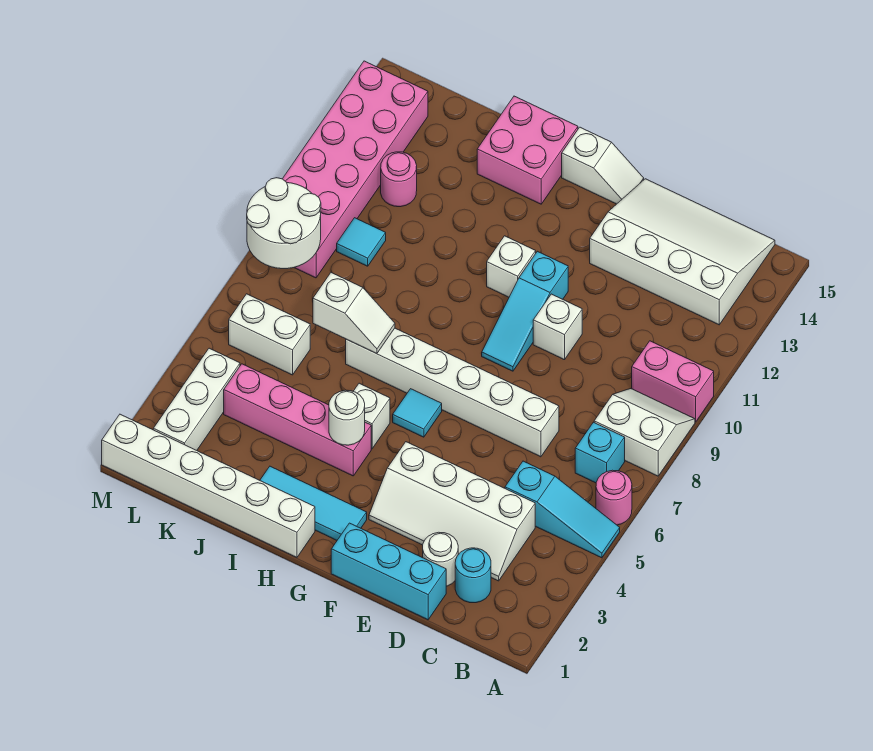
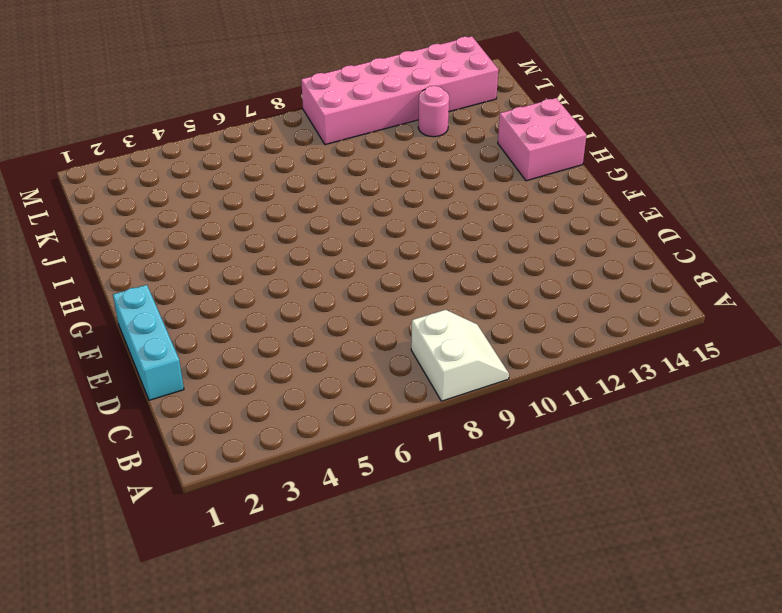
none -> cyan 1x3 slope [505,461,620,558]
none -> pink 1x1 round brick [596,470,632,525]
none -> pink 1x2 brick [632,341,714,422]

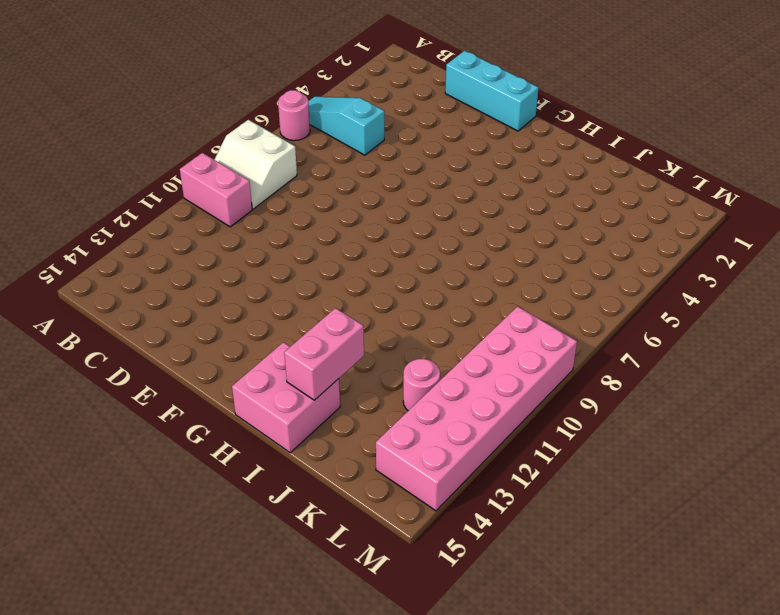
pink 1x2 brick [284,308,364,400] -> none
none -> cyan 1x1 brick [575,422,625,483]
none -> white 3x4 slope [590,179,775,325]
none -> cyan 1x1 round brick [455,548,491,603]

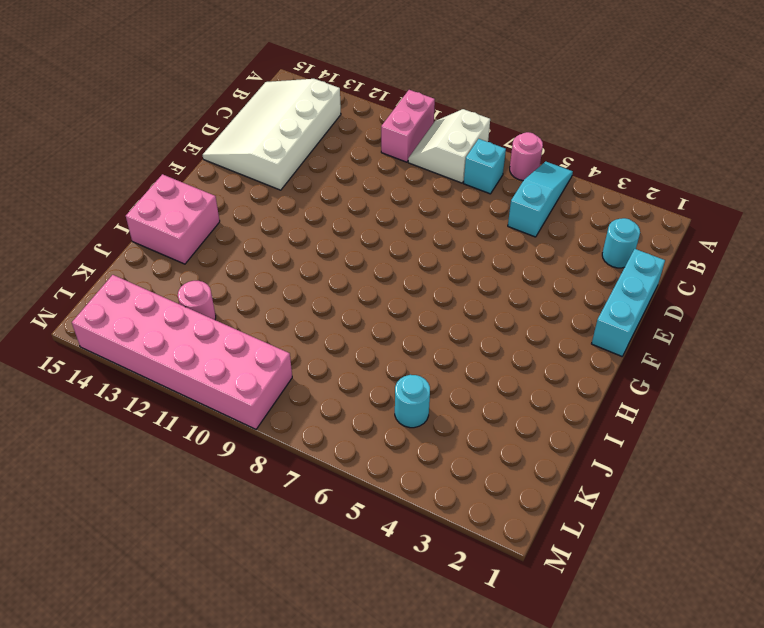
cyan 1x1 round brick [395,375,430,428] -> none
none -> white 2x4 slope [369,442,535,581]
none -> white 1x1 round brick [423,532,458,586]
none -> white 1x6 brick [346,328,559,457]

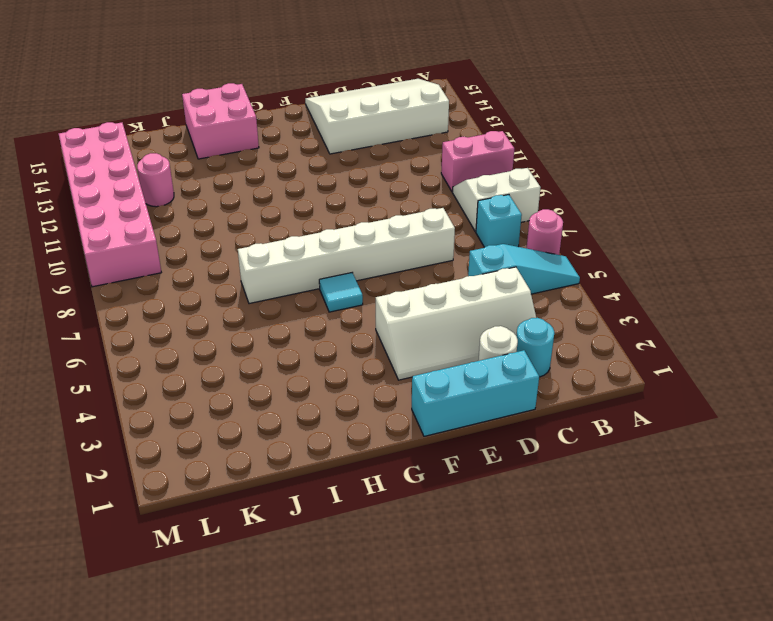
none -> white 1x1 brick [533,294,582,360]
none -> cyan 1x3 slope [482,251,568,371]
none -> white 1x2 slope [562,127,644,204]

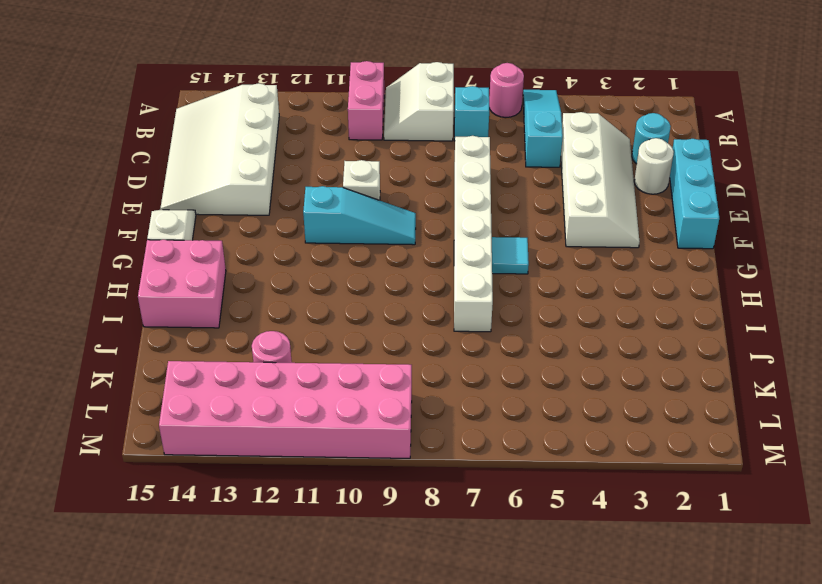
none -> cyan 1x3 tile [260,466,367,540]
none -> white 1x1 brick [487,236,536,297]
none -> white 1x6 brick [102,414,315,557]

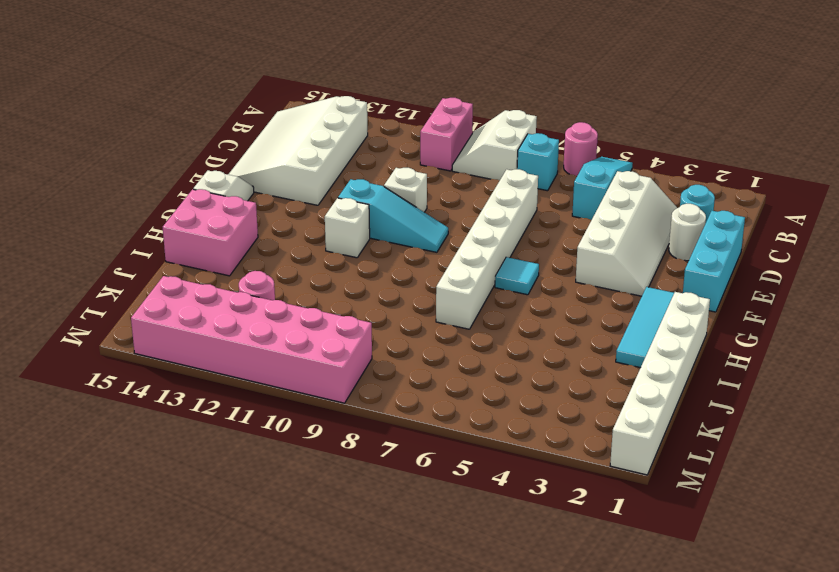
none -> pink 1x4 brick [224,364,371,476]
none -> white 1x1 brick [353,383,390,449]
none -> white 1x2 brick [229,294,310,375]

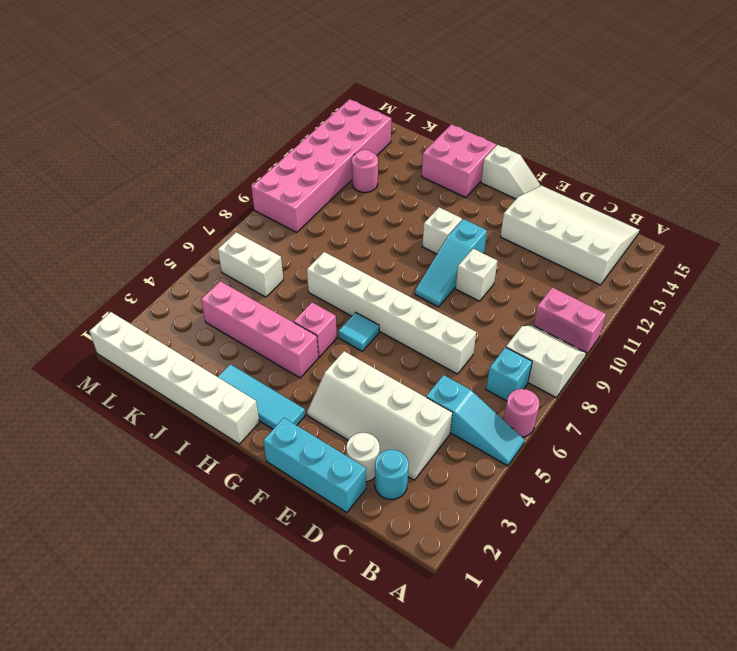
pink 1x1 brick [294,303,337,357] -> white 1x1 brick [353,383,390,449]
none -> cyan 1x1 tile [337,218,386,266]
none -> white 1x3 brick [153,348,240,450]
none -> white 1x1 round brick [329,390,365,445]

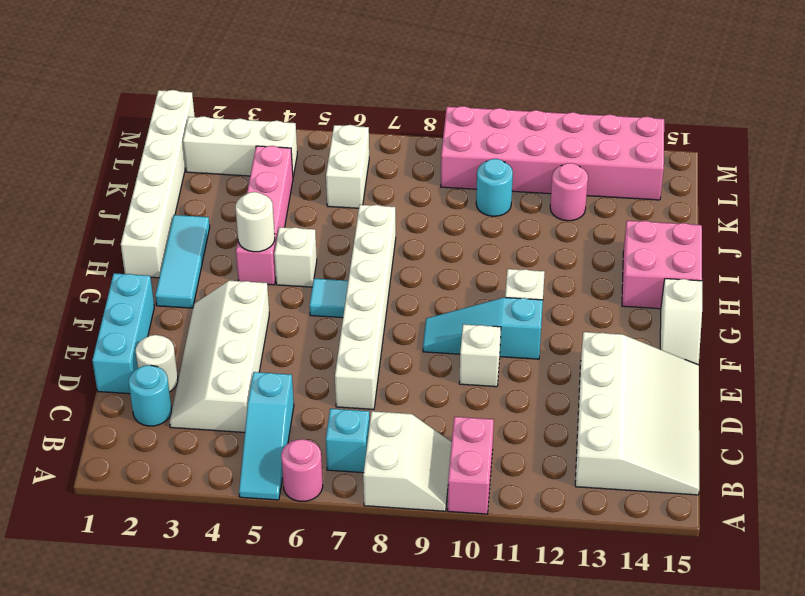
cyan 1x1 round brick [476,159,513,216] -> cyan 1x1 tile [337,218,386,266]
none -> white 1x2 slope [313,273,395,354]
none -> white 2x2 round brick [247,178,321,269]

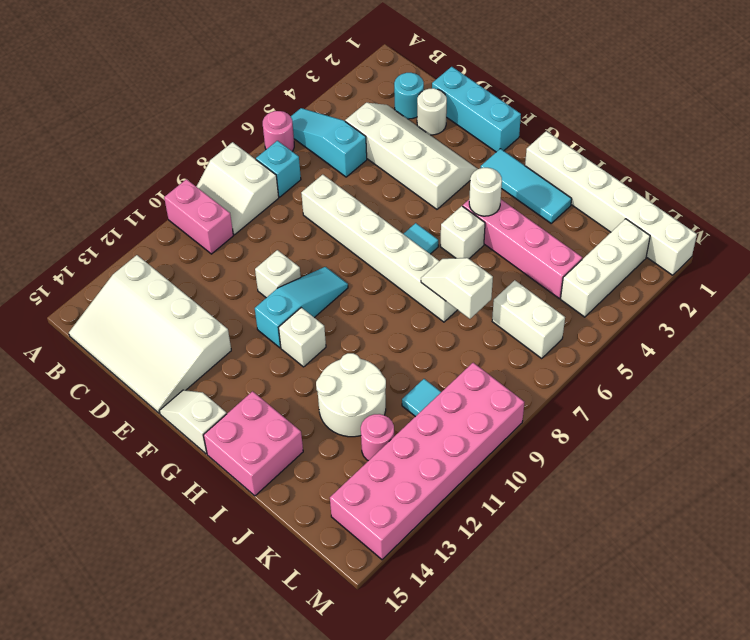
white 2x2 round brick [316,353,386,437] -> white 2x2 round brick moved to [247,178,321,269]

